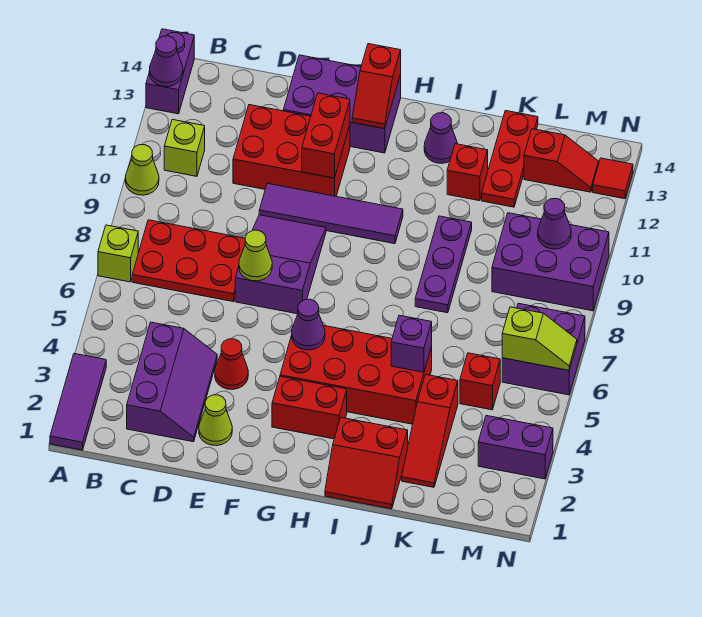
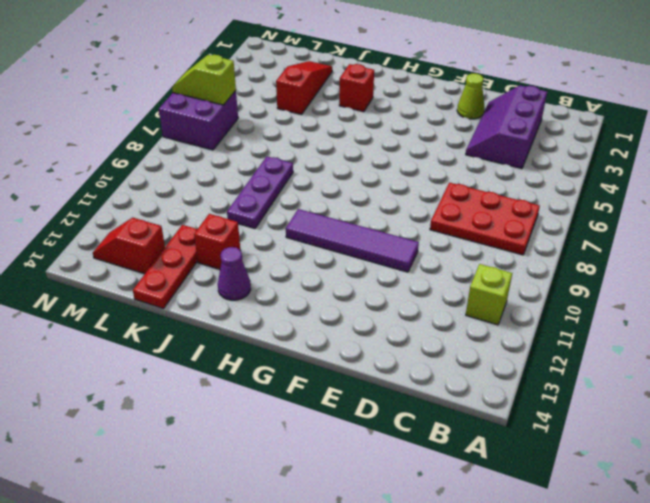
red 1x1 brick [339,64,374,112] -> red 1x1 brick moved to [460,353,500,410]
none -> purple 1x3 tile [50,354,106,450]
none -> lime 1x1 brick [98,225,138,282]
none -> lime 1x1 cone [125,145,159,195]
none -> purple 1x2 brick [146,29,194,114]

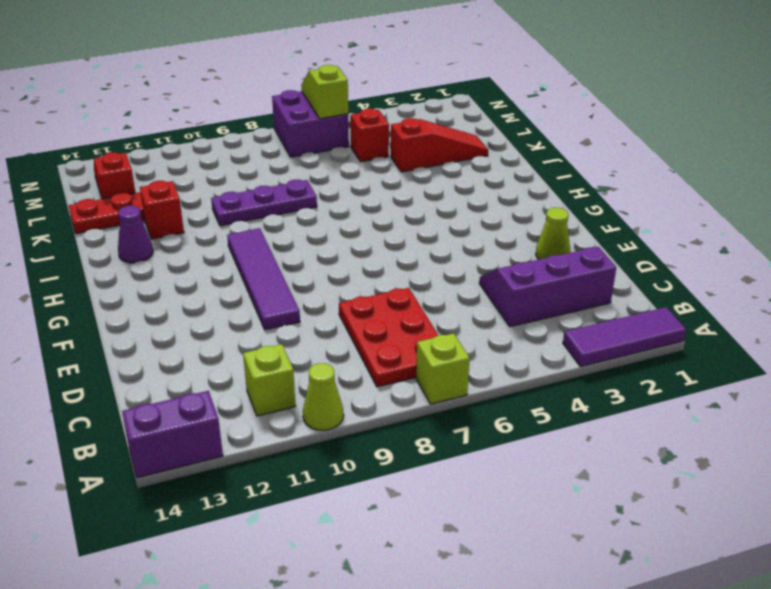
none -> red 2x3 brick [233,105,350,196]
none -> red 1x1 cone [215,339,248,389]
none -> purple 2x3 slope [235,215,326,314]
none -> purple 2x3 brick [283,55,401,153]

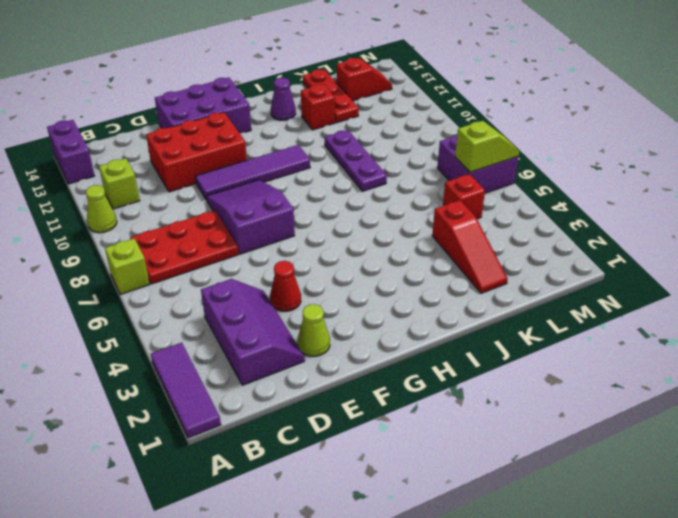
none -> red 1x2 brick [272,376,347,439]
none -> red 2x4 brick [280,326,432,424]
none -> red 2x2 slope [325,418,408,509]
none -> purple 2x3 brick [492,213,609,311]

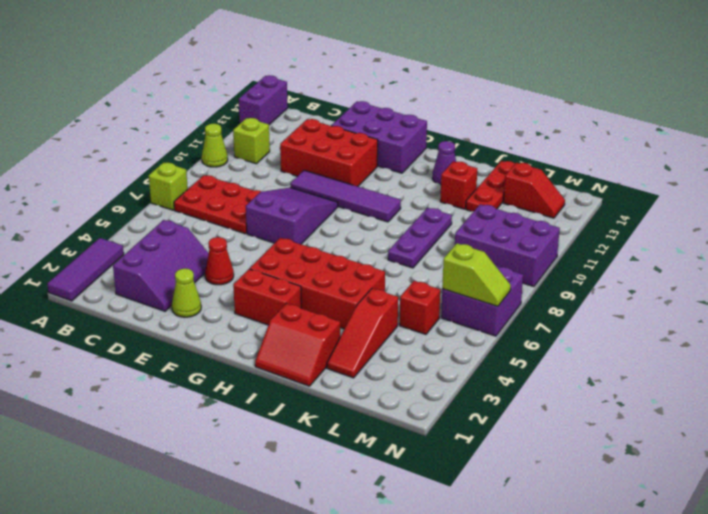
none -> purple 1x2 brick [478,416,553,479]
none -> red 1x1 tile [593,158,633,199]
none -> purple 1x1 cone [149,36,183,87]
none -> lime 1x1 cone [239,230,272,281]

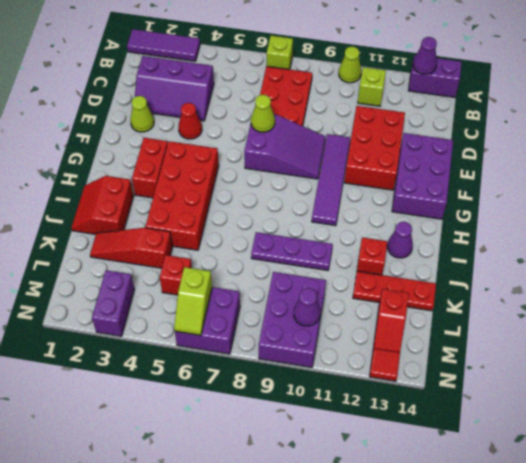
none -> red 1x2 brick [302,93,350,178]
none -> purple 1x1 cone [292,299,325,350]
none -> red 1x2 slope [352,44,401,129]
none -> purple 1x1 brick [391,315,432,372]

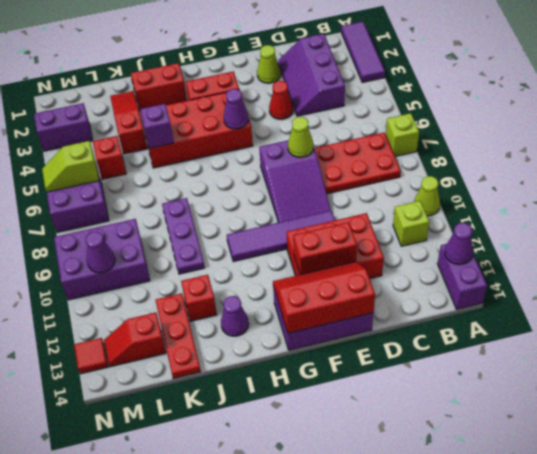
red 1x2 brick [293,222,357,275] -> red 1x2 brick turned to [302,93,350,178]
red 2x3 slope [273,262,375,333] -> red 1x2 slope [352,44,401,129]

